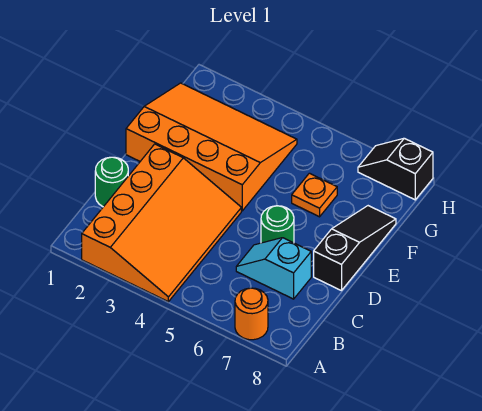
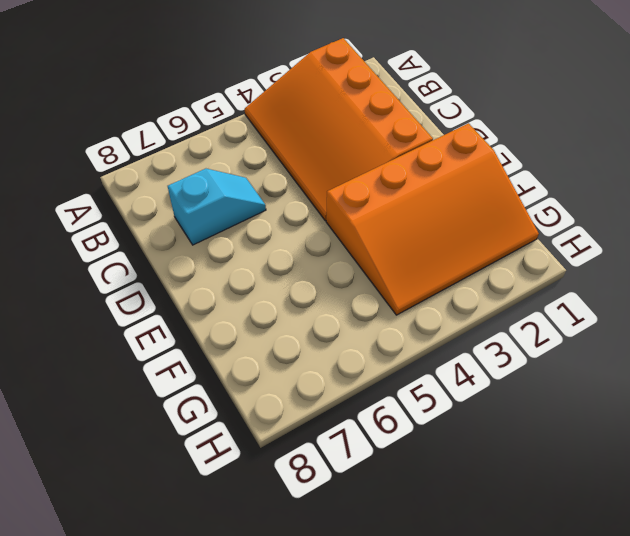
none -> orange 1x1 round brick [235,288,268,340]
none -> green 1x1 round brick [95,157,128,207]

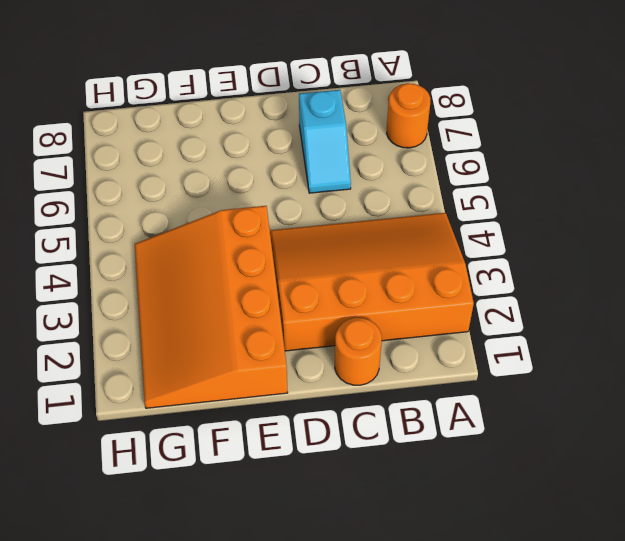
orange 1x1 round brick [335,318,382,385] -> green 1x1 round brick [95,157,128,207]
none -> green 1x1 round brick [261,206,294,243]
none -> black 1x3 slope [314,206,396,291]

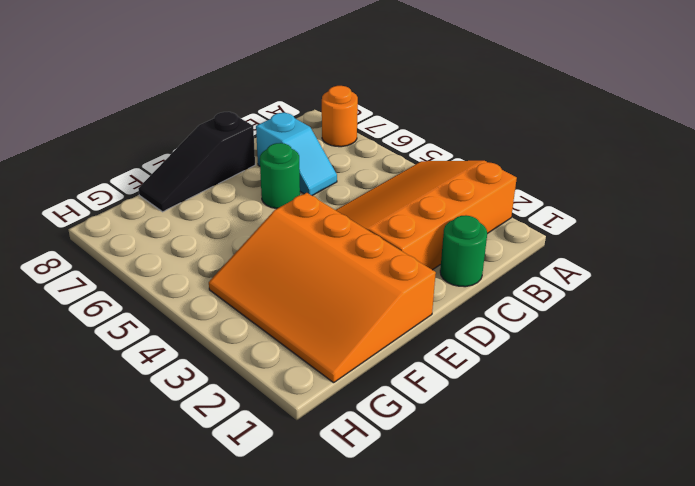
none -> orange 1x1 plate [292,173,337,217]
none -> black 1x2 slope [358,138,433,200]

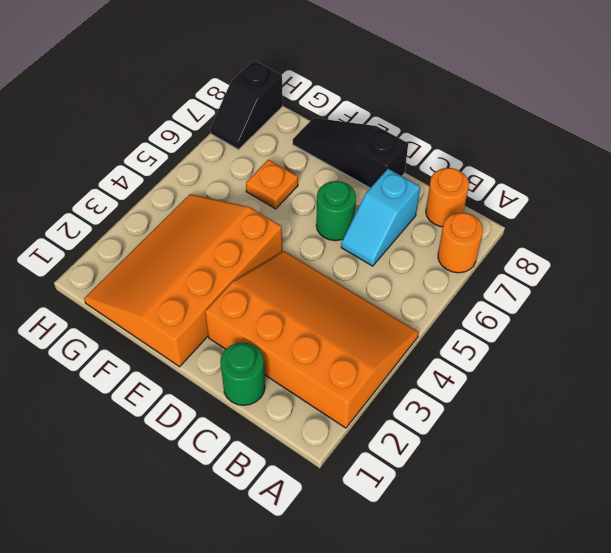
orange 1x1 round brick [426,168,469,227] -> none

